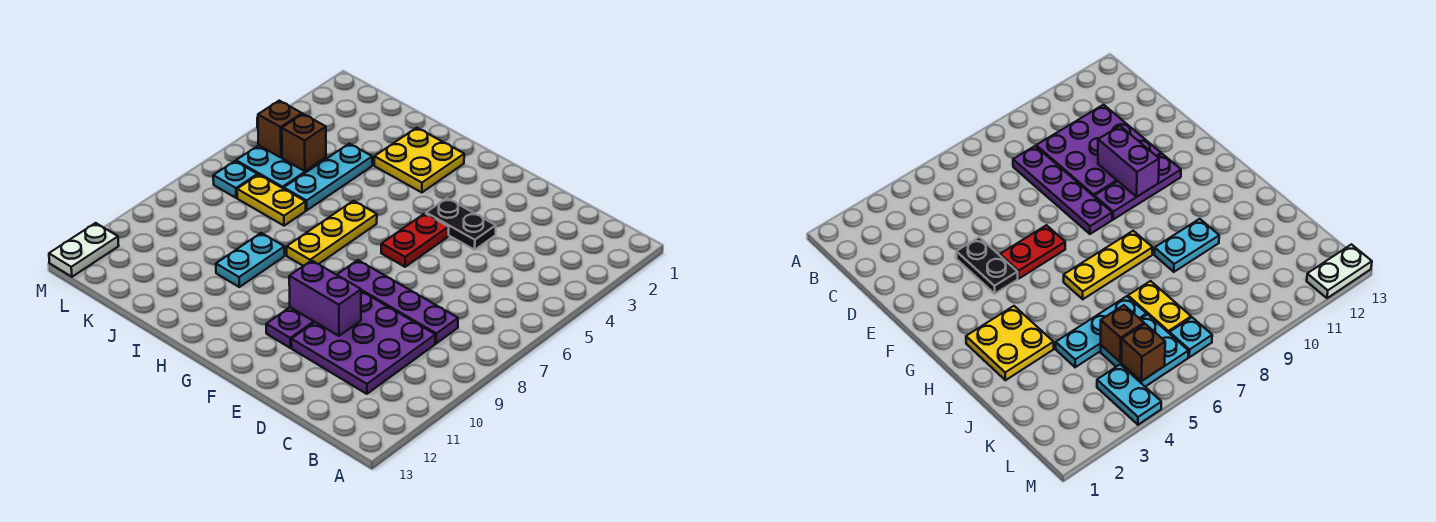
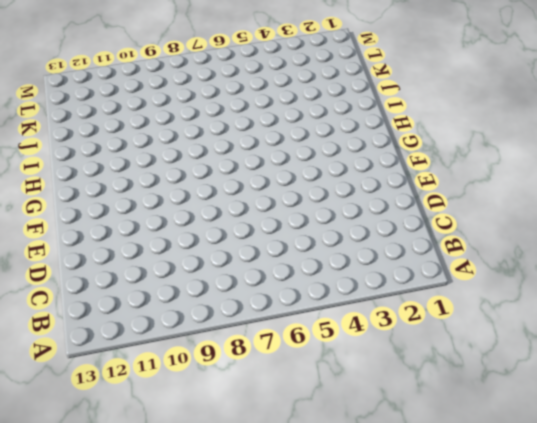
none -> purple 1x4 plate [337,260,458,343]
none -> purple 3x3 plate [291,291,435,394]
none -> black 1x2 plate [426,198,496,250]

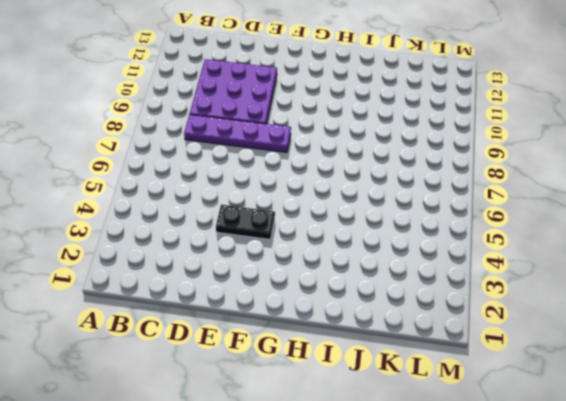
none -> red 1x2 plate [381,213,449,267]
none -> purple 1x3 plate [266,307,315,348]
none -> yellow 2x2 plate [374,128,464,193]

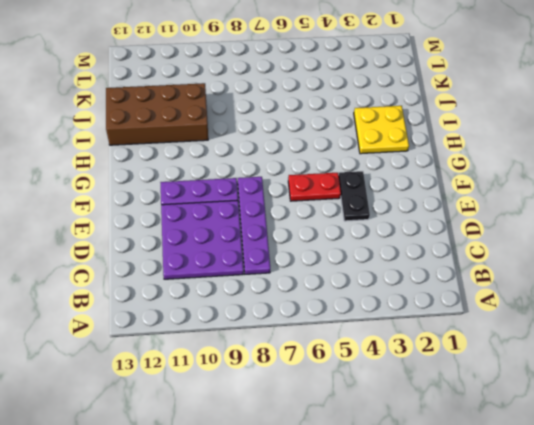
brown 2x4 brick [106,83,208,145] -> cyan 1x2 plate [216,233,285,287]
none -> yellow 1x3 plate [287,201,377,266]
none -> cyan 1x3 plate [284,144,372,210]
none -> yellow 1x2 plate [237,175,306,226]

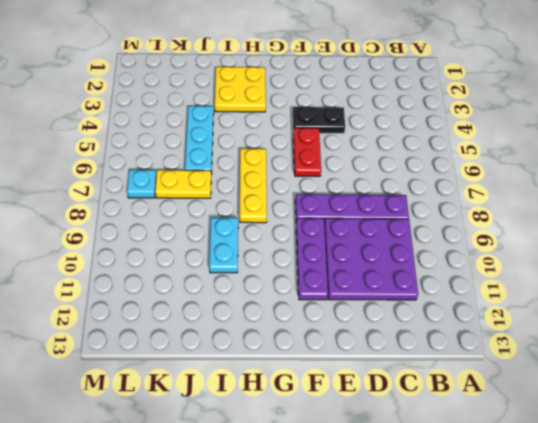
none -> cyan 2x2 plate [236,145,326,189]
none -> cyan 1x2 plate [1097,365,1161,425]
none -> white 1x2 plate [49,223,119,277]

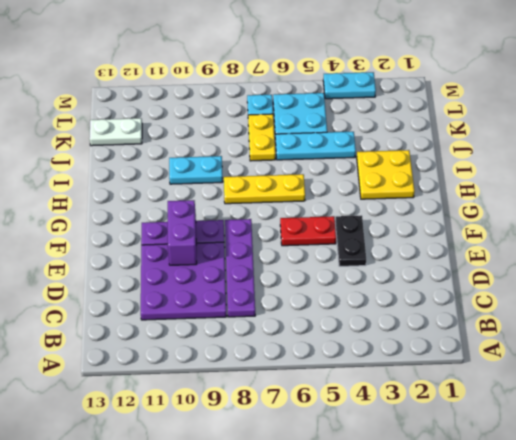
white 1x2 plate [89,118,142,146] -> white 1x2 plate moved to [49,223,119,277]
cyan 1x2 plate [323,72,376,99] -> cyan 1x2 plate turned to [1097,365,1161,425]
none -> brown 1x1 brick [282,114,326,171]
none -> brown 1x1 brick [258,101,302,158]

